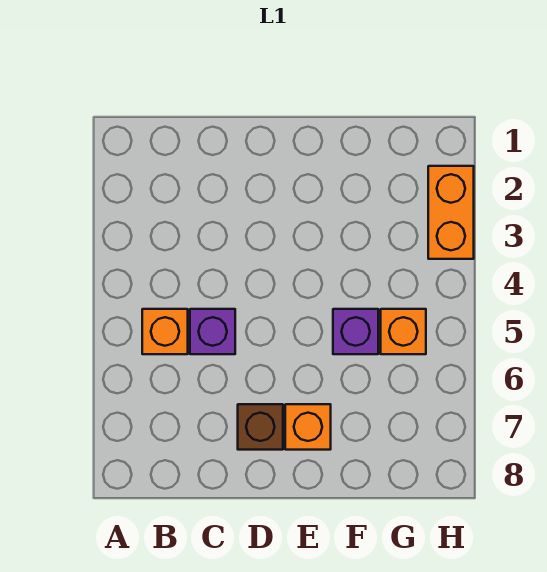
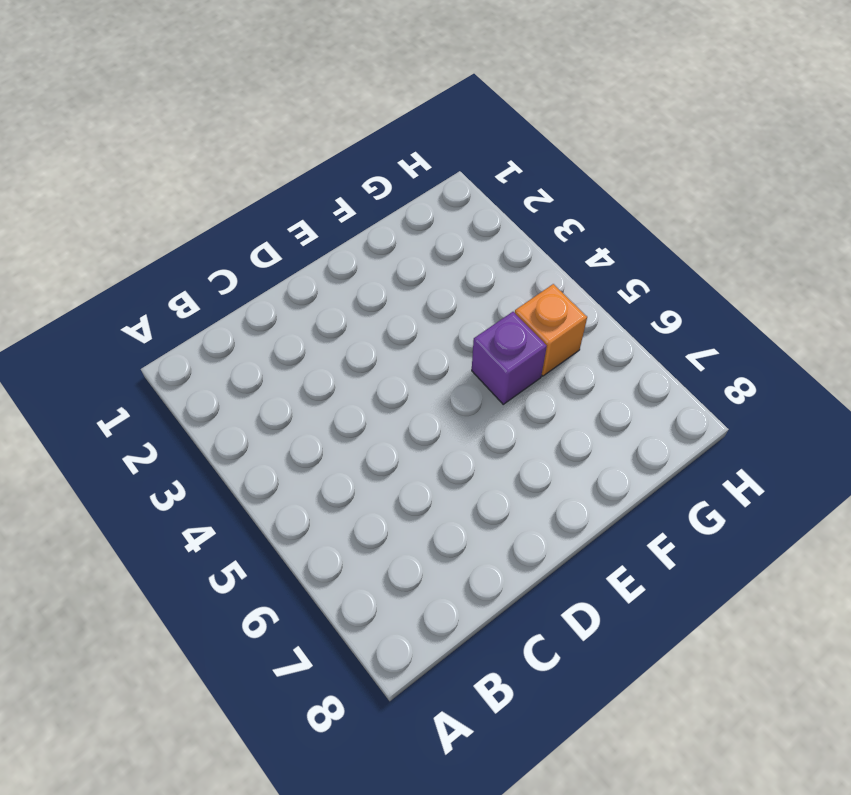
none -> orange 1x1 brick [142,309,188,354]
none -> purple 1x1 brick [190,309,235,354]

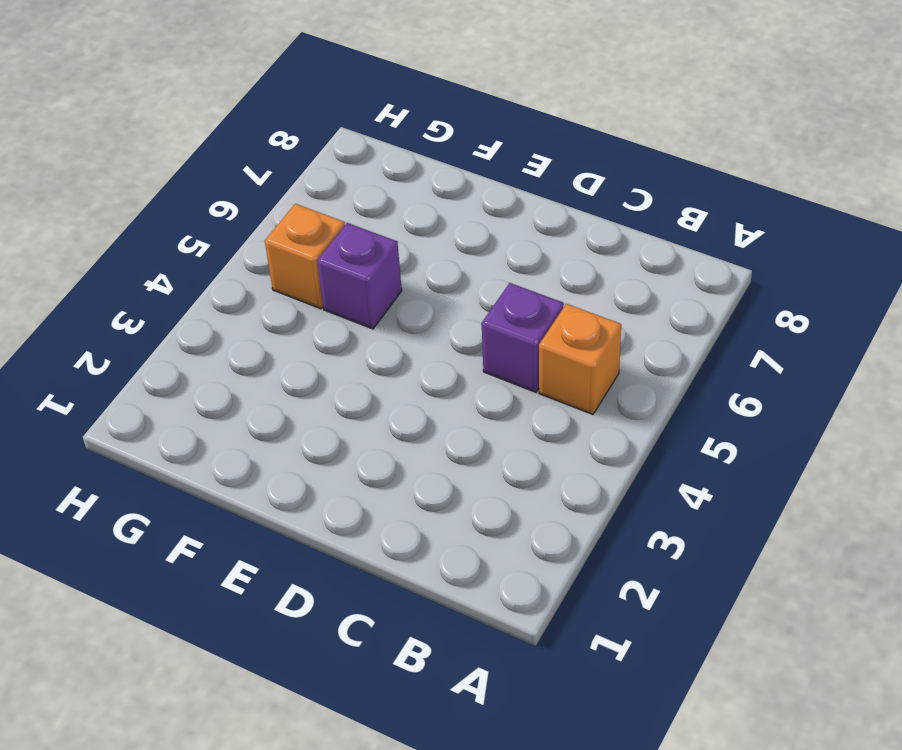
none -> brown 1x1 brick [238,404,283,450]
none -> orange 1x1 brick [285,404,331,450]

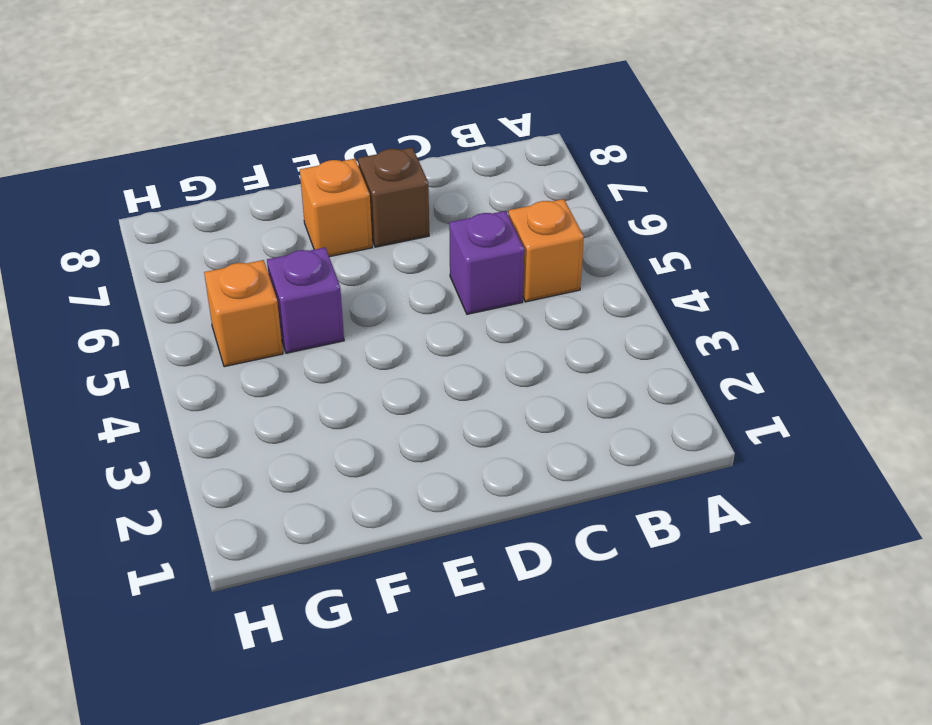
none -> orange 1x2 brick [428,166,474,259]

